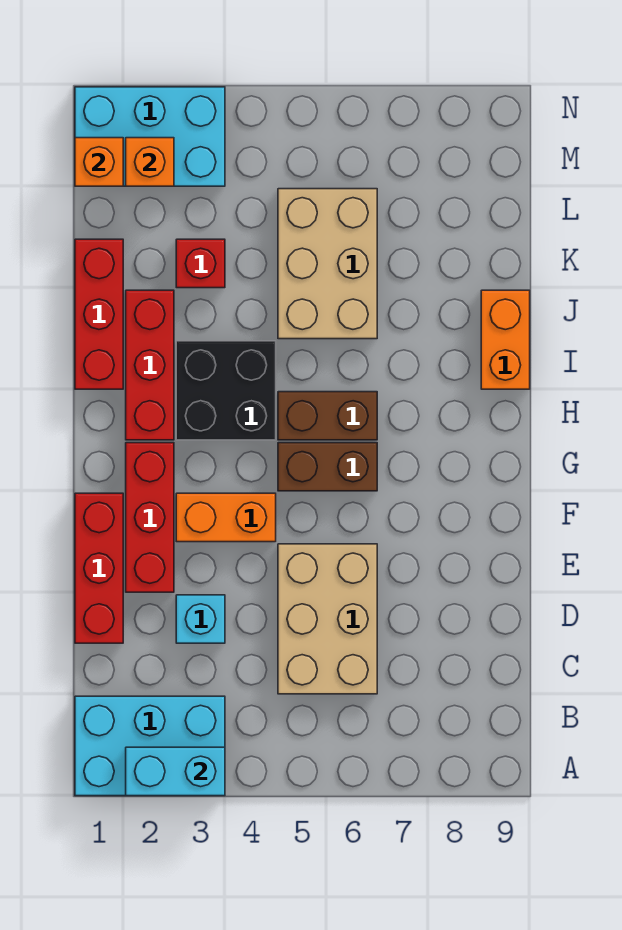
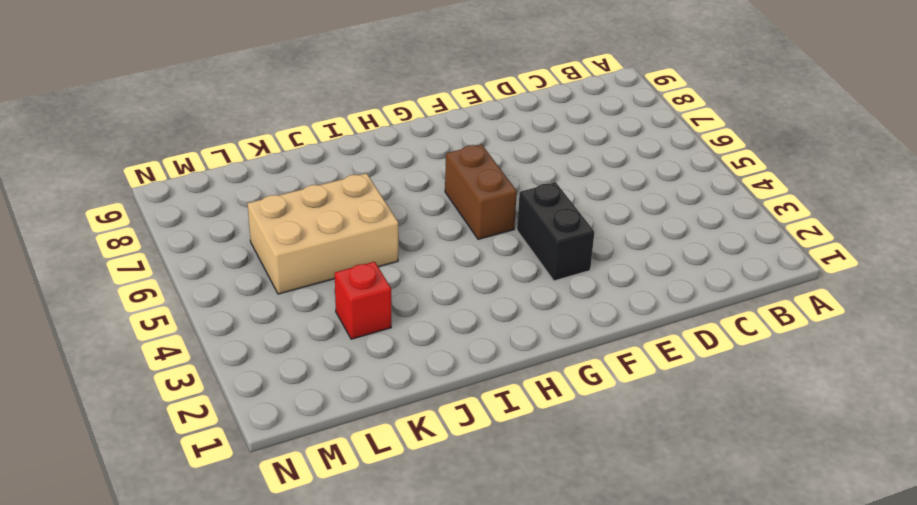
black 1x2 brick [517,182,595,281] -> orange 1x2 brick [176,493,276,542]
none -> cyan 2x3 brick [75,696,225,796]
none -> tan 2x3 brick [278,544,377,694]
none -> red 1x3 brick [75,493,123,643]

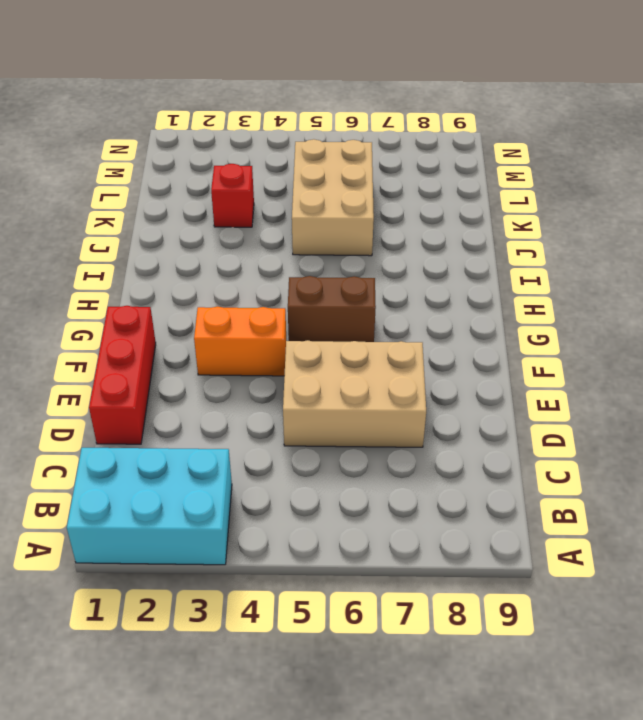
tan 2x3 brick [283,340,426,447] -> tan 2x3 brick turned to [278,544,377,694]
none -> cyan 1x1 brick [176,595,225,643]
none -> red 1x3 brick [126,443,174,592]
none -> red 1x3 brick [126,290,174,440]

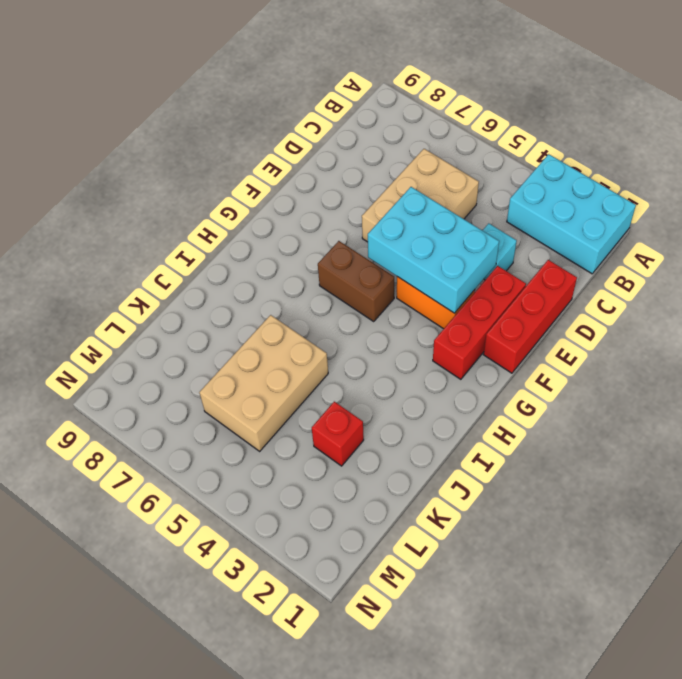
cyan 2x3 brick [368,187,499,313] -> cyan 2x3 brick moved to [75,87,225,186]
none -> red 1x3 brick [126,290,174,440]
none -> black 2x2 brick [176,341,276,440]
none -> brown 1x2 brick [278,392,377,440]

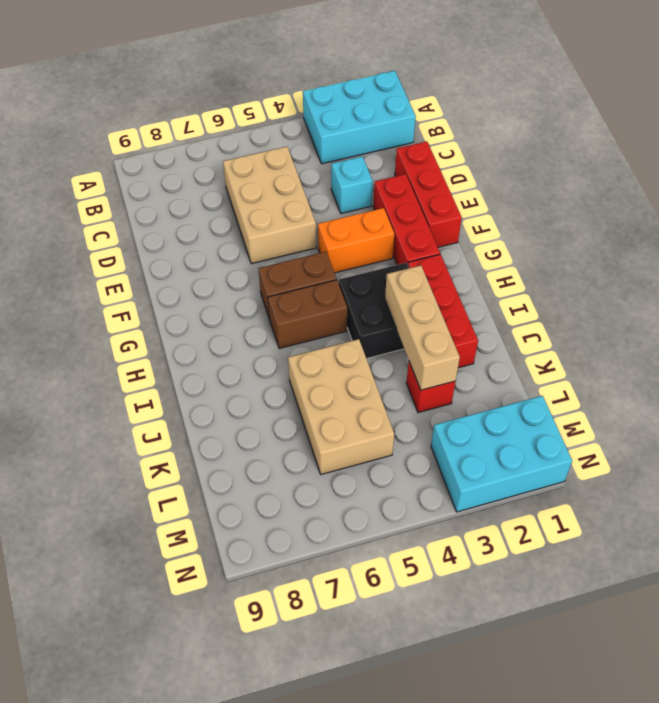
tan 1x3 brick [385,265,460,390] -> none
none -> red 1x3 brick [75,239,123,389]
none -> orange 1x2 brick [481,290,530,389]
none -> cyan 1x2 brick [126,747,225,796]

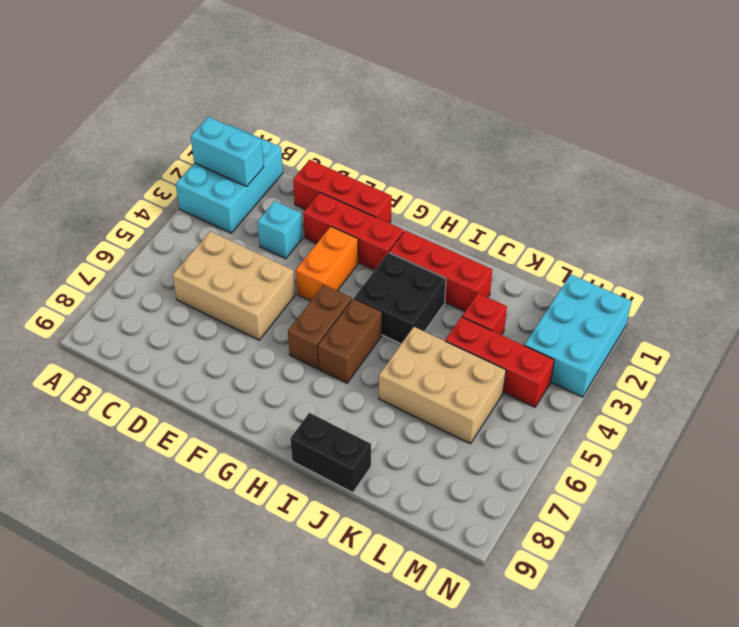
cyan 1x2 brick [191,117,264,186] -> cyan 1x2 brick turned to [126,747,225,796]
black 1x2 brick [290,413,371,493] -> orange 1x2 brick [481,290,530,389]
red 1x3 brick [445,317,554,407] -> red 1x3 brick moved to [75,239,123,389]
none -> orange 1x1 brick [75,138,123,186]
none -> orange 1x1 brick [126,138,174,186]

